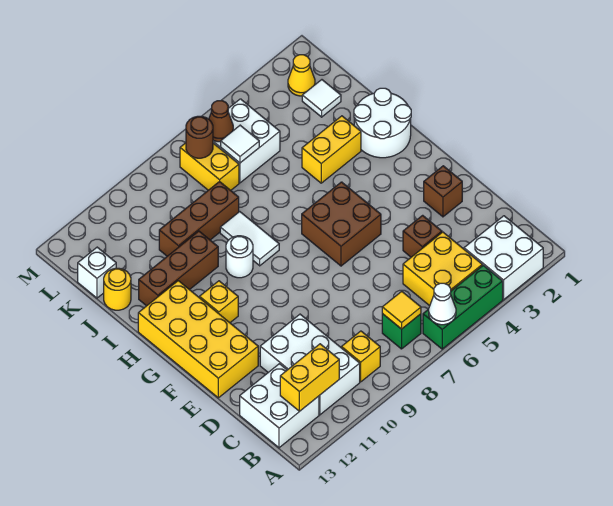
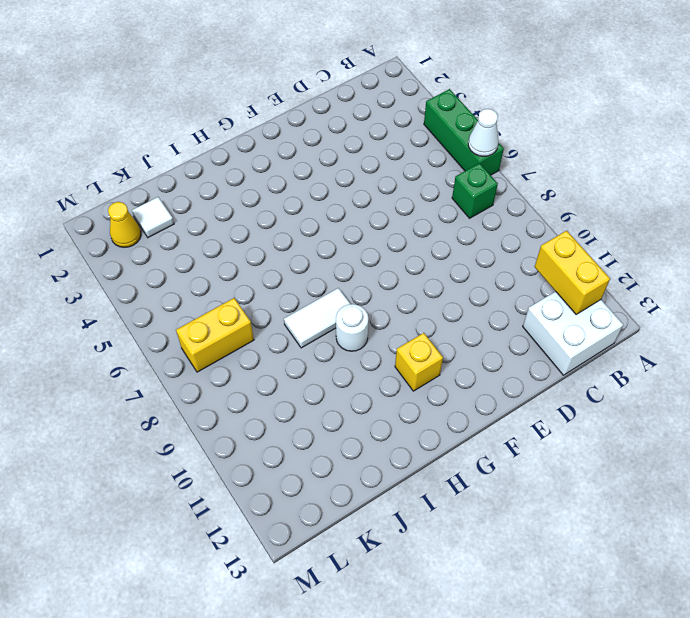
none -> white 2x2 brick [464,216,543,300]
none -> yellow 2x2 brick [403,232,482,306]
none -> yellow 1x1 brick [341,331,380,382]
none -> white 2x3 brick [260,314,360,415]

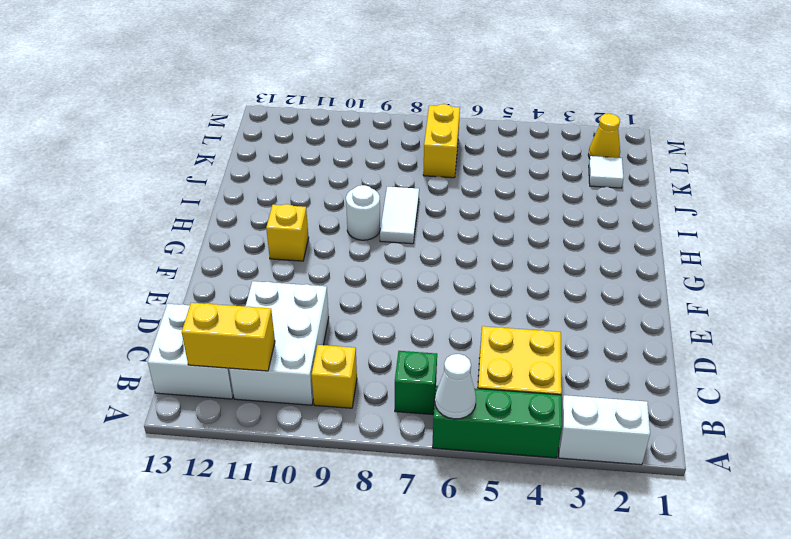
white 1x2 brick [559,395,650,465] -> white 2x2 brick [464,216,543,300]
none -> brown 1x1 brick [403,215,442,257]
none -> brown 1x1 brick [424,166,462,217]
none -> yellow 2x4 brick [138,281,258,398]
none -> brown 2x2 brick [302,182,381,266]

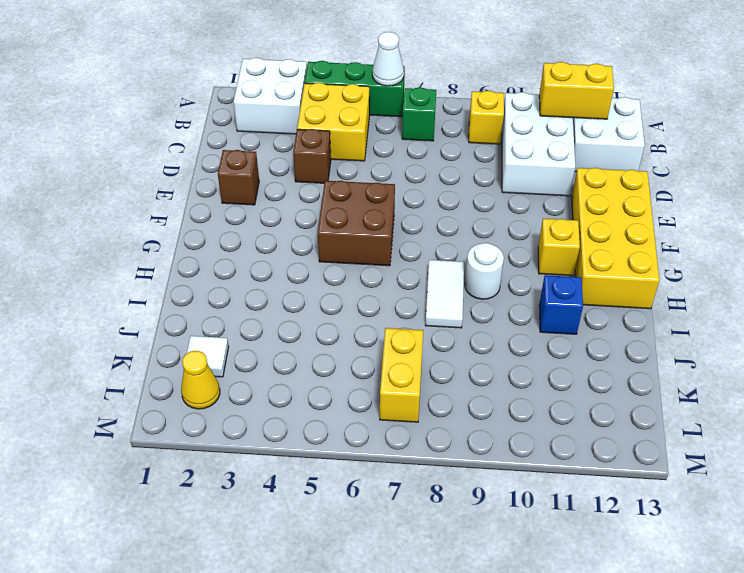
blue 1x1 brick [539,275,583,334] -> brown 1x3 brick [139,231,218,306]
none -> white 2x2 round brick [354,88,411,158]
none -> yellow 1x2 brick [302,116,361,183]
none -> brown 1x3 brick [159,181,239,256]
none -> yellow 1x1 round brick [104,268,131,310]

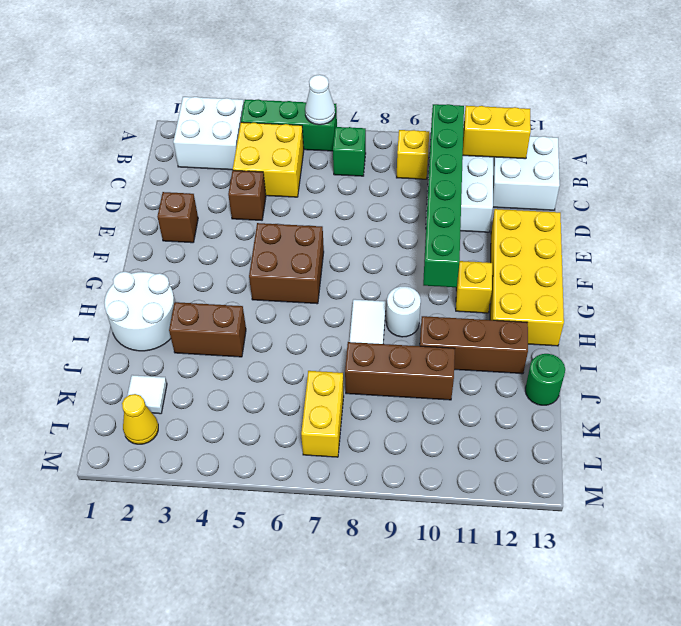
green 1x6 brick [423,104,464,287] -> none
brown 1x2 brick [169,302,246,357] -> yellow 1x2 brick [302,116,361,183]
green 1x1 round brick [525,354,565,405] -> yellow 1x1 round brick [104,268,131,310]
none -> white 2x2 brick [213,99,280,183]
none -> white 1x1 brick [78,247,116,298]
none -> yellow 1x1 tile [382,291,421,329]
none -> white 1x1 tile [221,125,259,163]

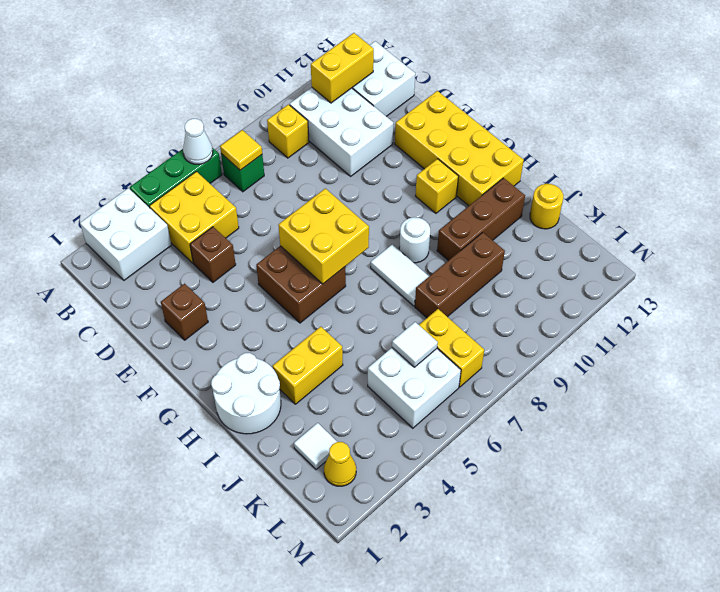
yellow 2x2 brick [278,188,369,284] -> none
none -> white 1x1 brick [78,247,116,298]
none -> brown 1x1 cone [209,101,233,142]
none -> brown 1x1 round brick [186,116,213,158]

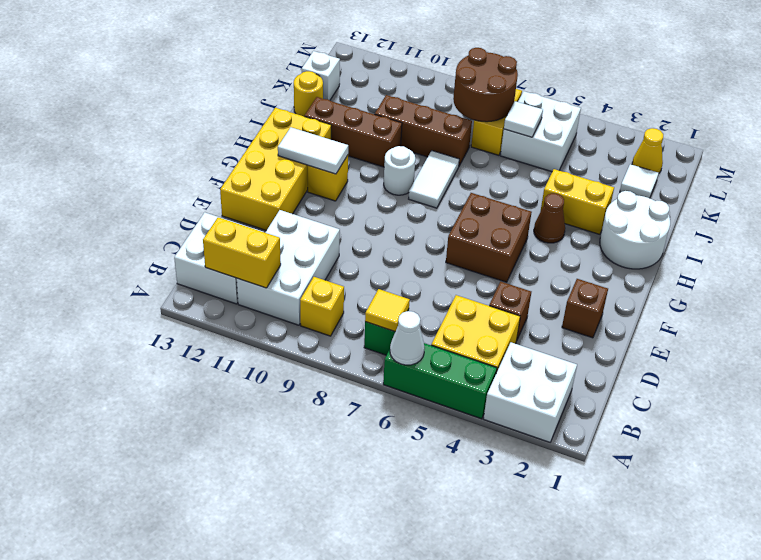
white 1x2 tile [278,127,348,174] -> none
brown 1x1 cone [534,193,565,243] -> brown 1x1 cone moved to [209,101,233,142]
brown 2x2 round brick [453,48,518,122] -> brown 1x1 round brick [186,116,213,158]

